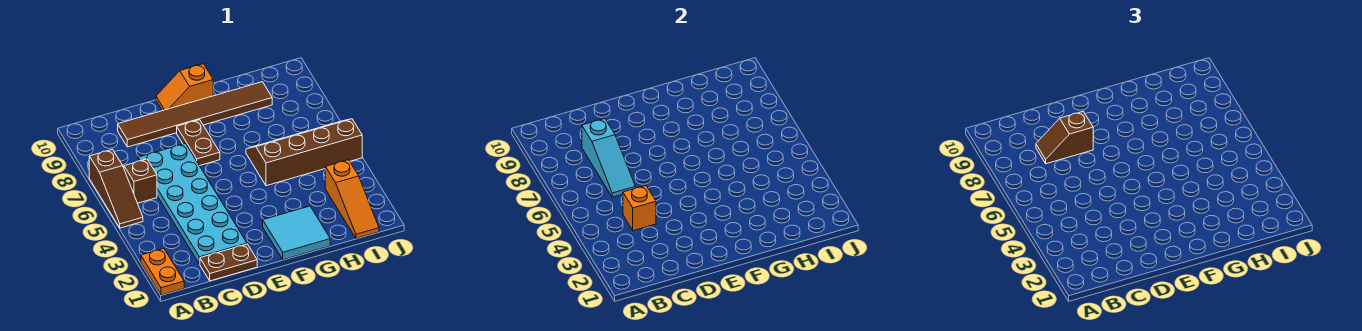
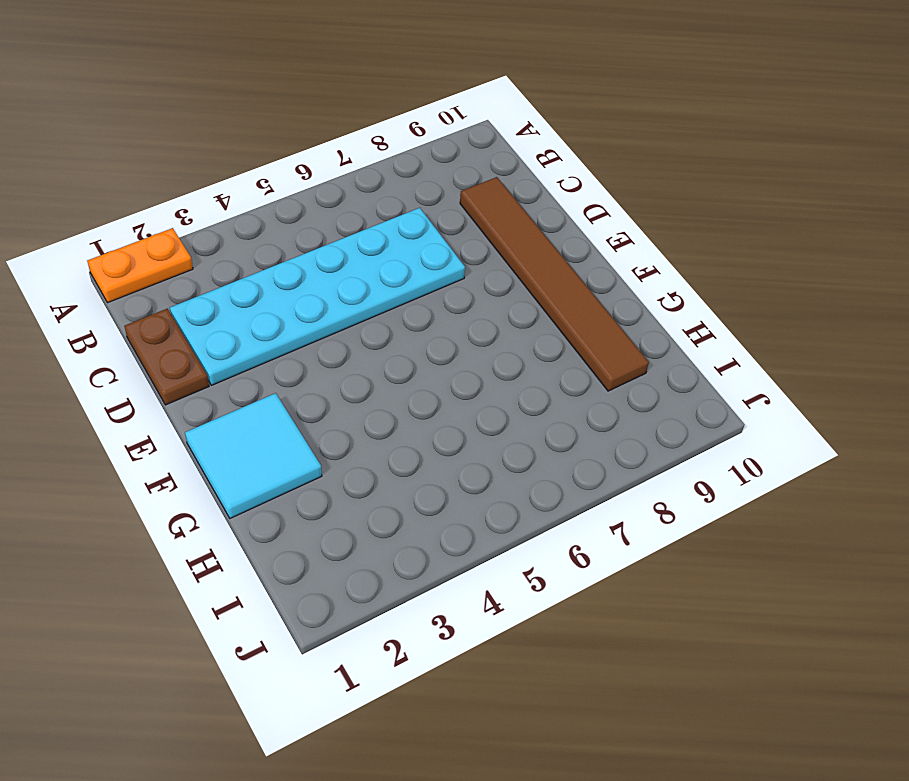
none -> brown 1x3 slope [89,149,143,228]
none -> brown 1x1 brick [124,159,157,203]
none -> brown 1x2 plate [177,120,220,166]

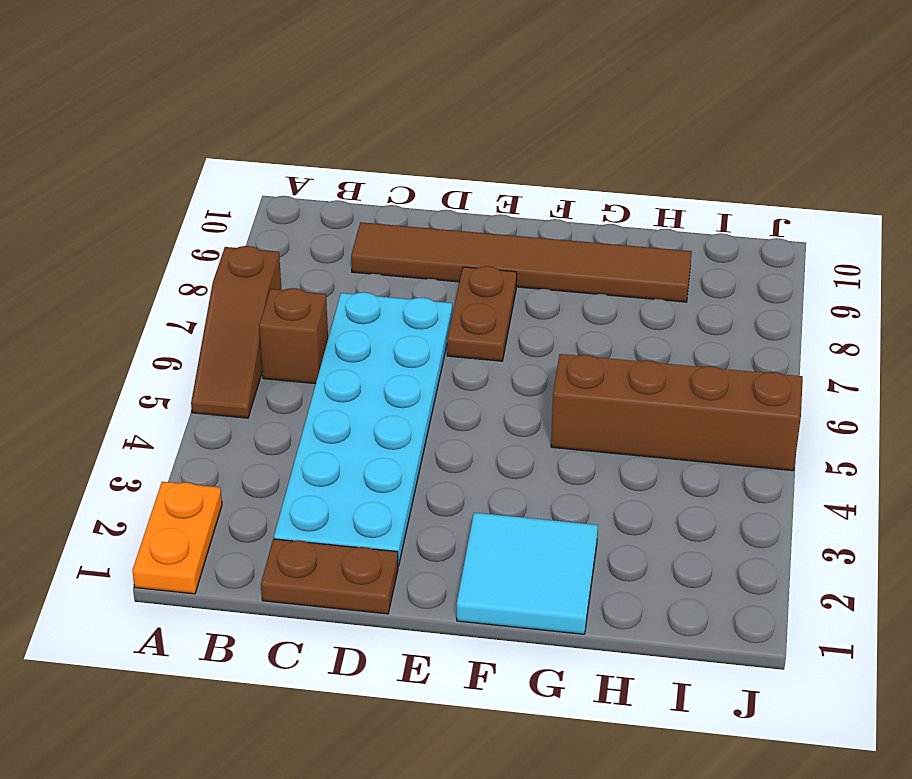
none -> orange 1x2 slope [156,64,213,111]
none -> orange 1x3 slope [325,160,379,238]
none -> orange 1x1 brick [623,186,656,231]

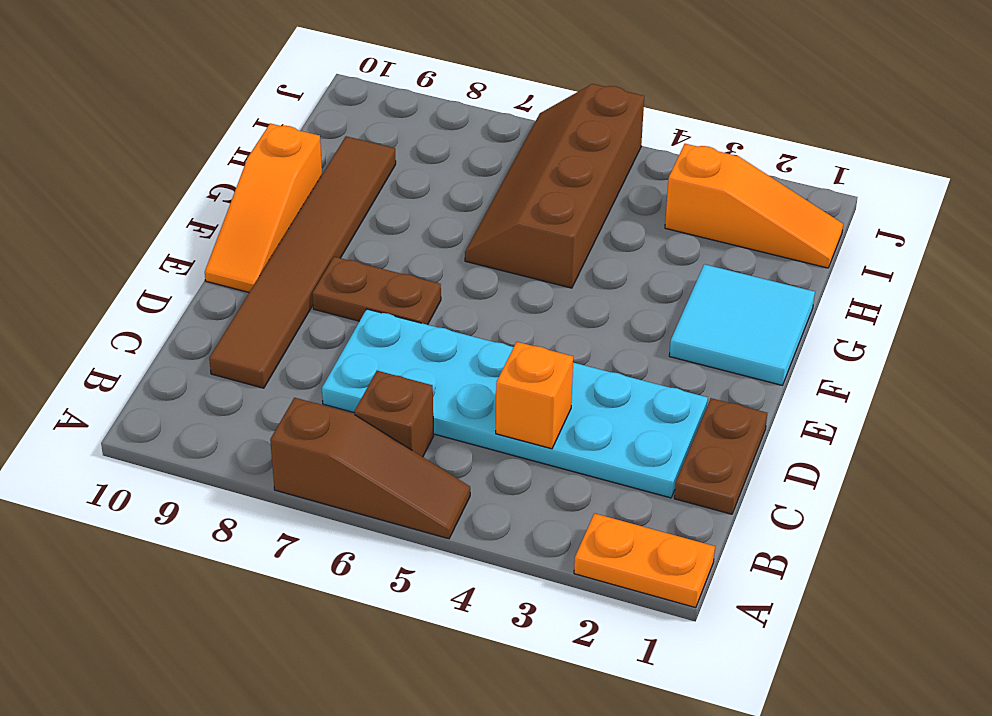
orange 1x3 slope [205,124,322,292] -> orange 1x2 slope [156,64,213,111]
none -> cyan 1x3 slope [582,119,635,197]
none -> brown 1x2 slope [1036,112,1093,164]

